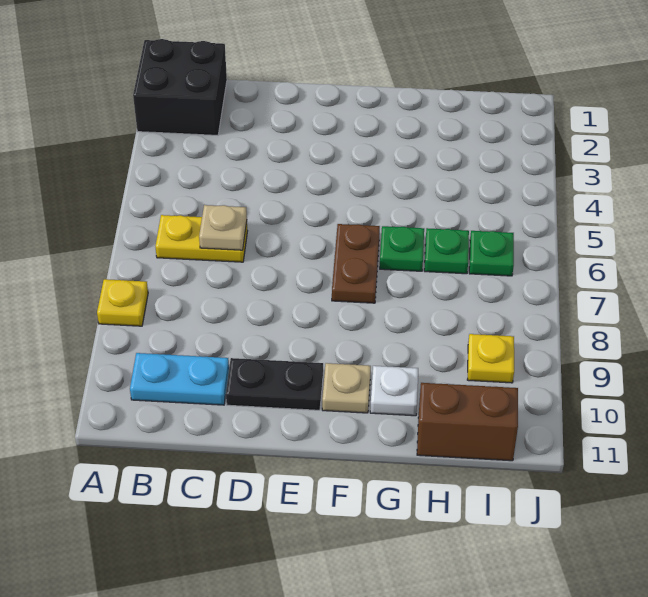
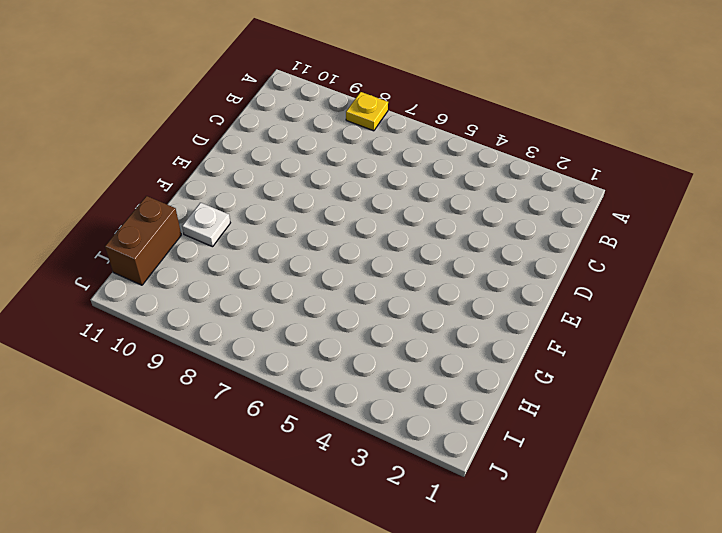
none -> black 2x2 brick [133,39,227,135]
none -> yellow 1x2 plate [155,215,247,262]
none -> cyan 1x2 plate [130,353,229,405]

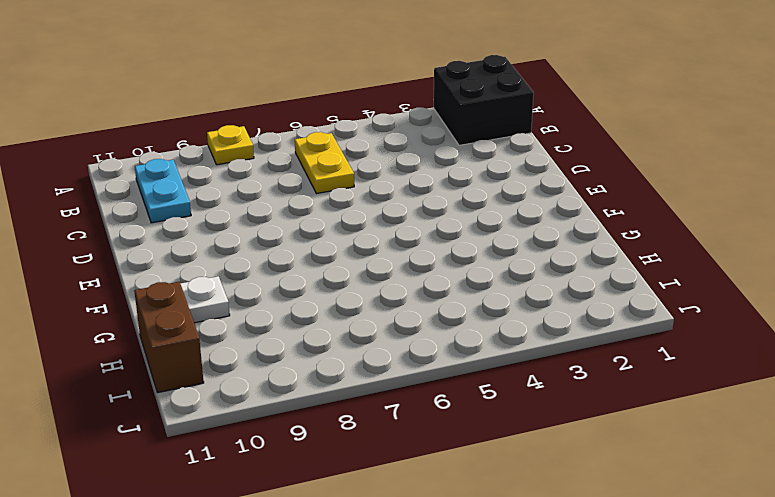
none -> black 1x2 plate [226,358,323,410]
none -> brown 1x2 plate [332,224,380,303]
none -> tan 1x1 plate [322,363,371,413]

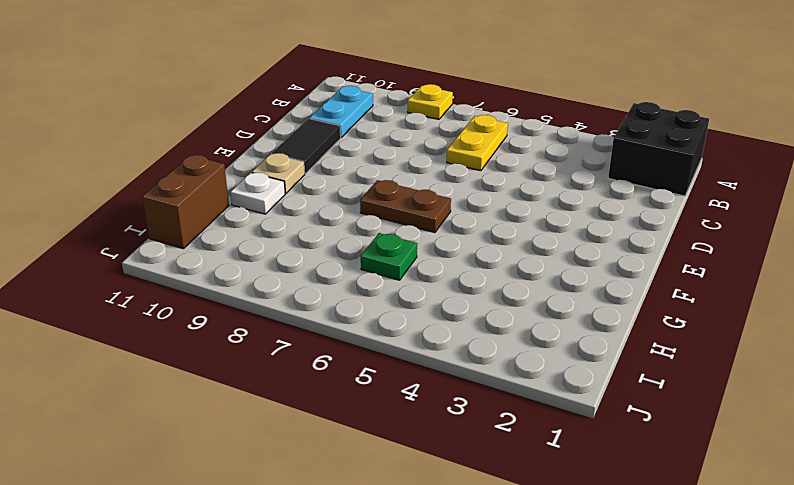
black 1x2 tile [272,119,341,174] -> black 1x2 plate [226,358,323,410]
none -> green 1x1 plate [380,226,424,271]
none -> green 1x1 plate [469,231,514,276]
none -> yellow 1x1 plate [467,334,514,383]

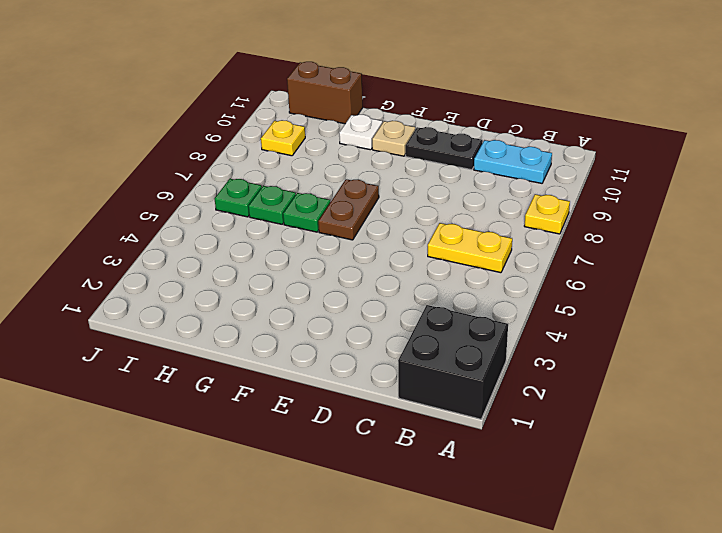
none -> tan 1x1 plate [199,205,247,250]

